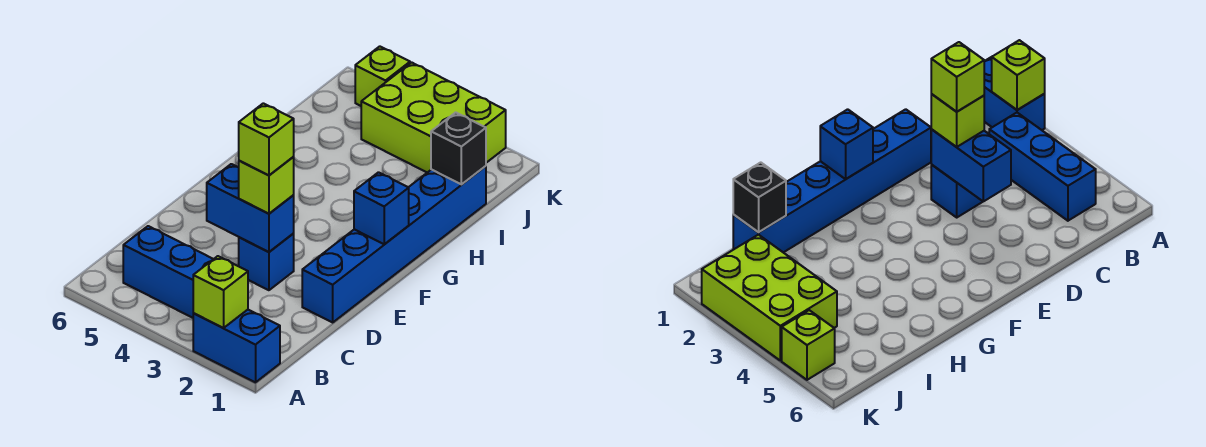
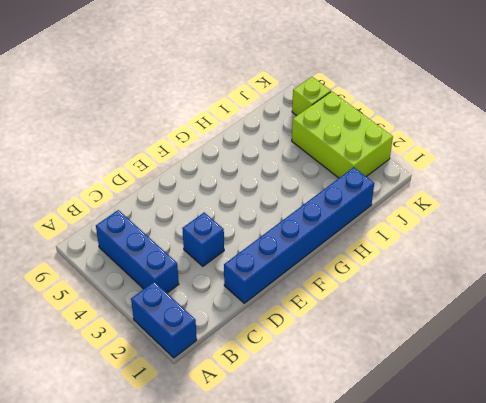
none -> lime 1x1 brick [193,256,248,328]
none -> blue 1x2 brick [207,164,294,252]
none -> blue 1x1 brick [354,172,409,244]

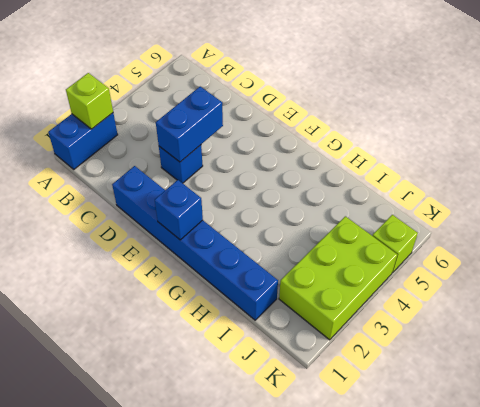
none -> blue 1x3 brick [123,226,213,318]
none -> black 1x1 brick [431,112,486,184]
none -> lime 1x1 brick [239,157,294,214]

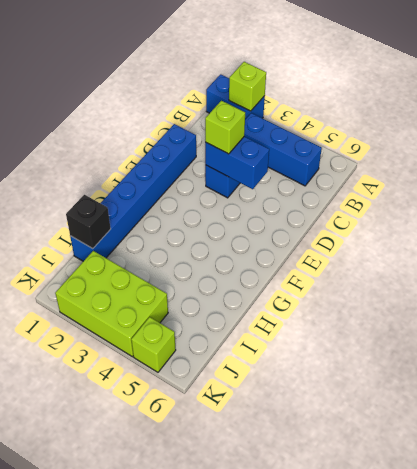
none -> blue 1x1 brick [354,172,409,244]
none -> lime 1x1 brick [239,103,294,175]

